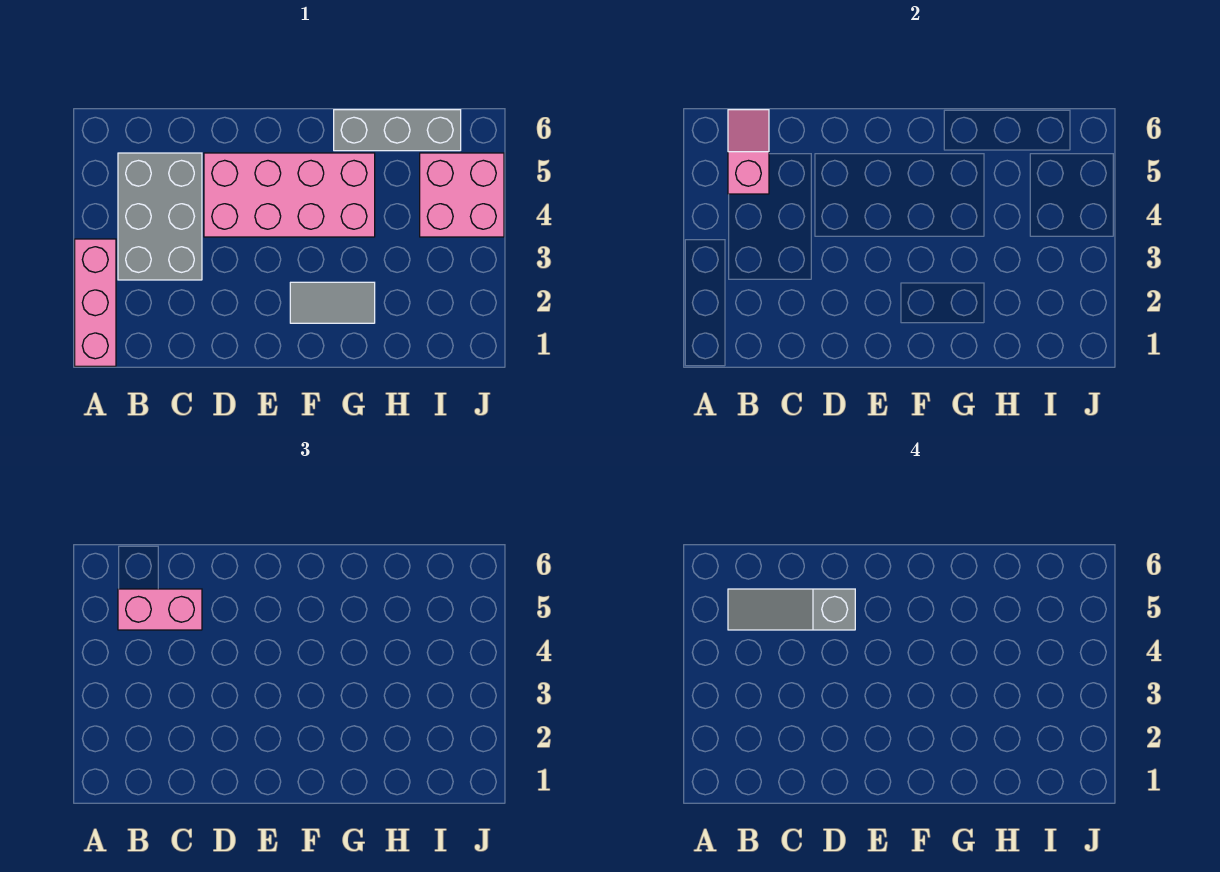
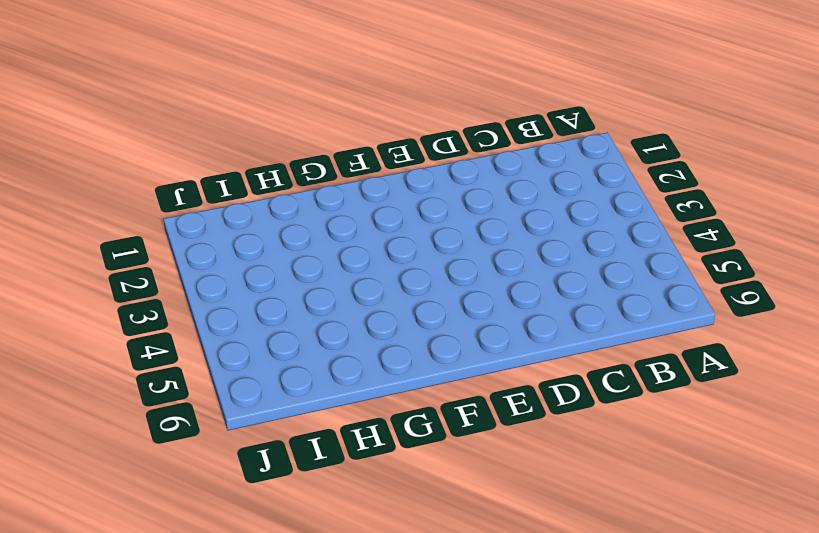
none -> pink 1x3 brick [75,239,116,366]
none -> grey 2x3 brick [118,153,202,280]

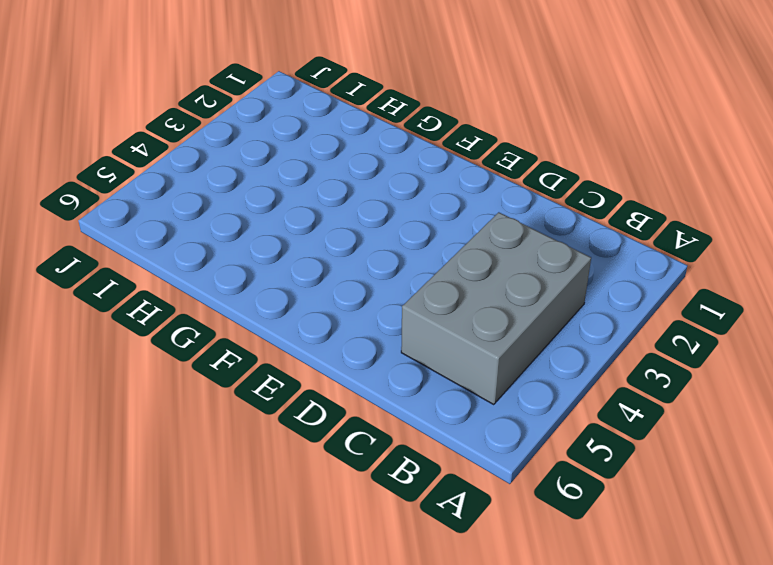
none -> pink 1x3 brick [75,239,116,366]
none -> pink 2x4 brick [204,153,375,237]

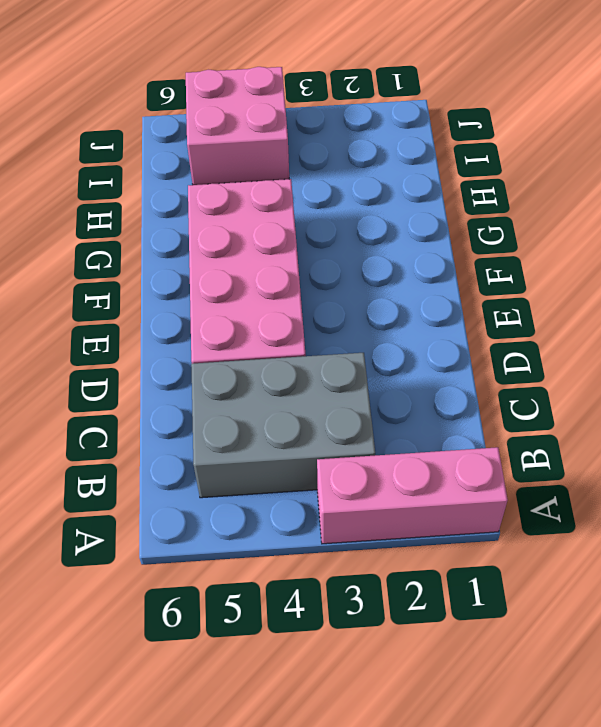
none -> grey 1x2 tile [290,282,375,323]
none -> grey 1x3 brick [334,110,461,151]

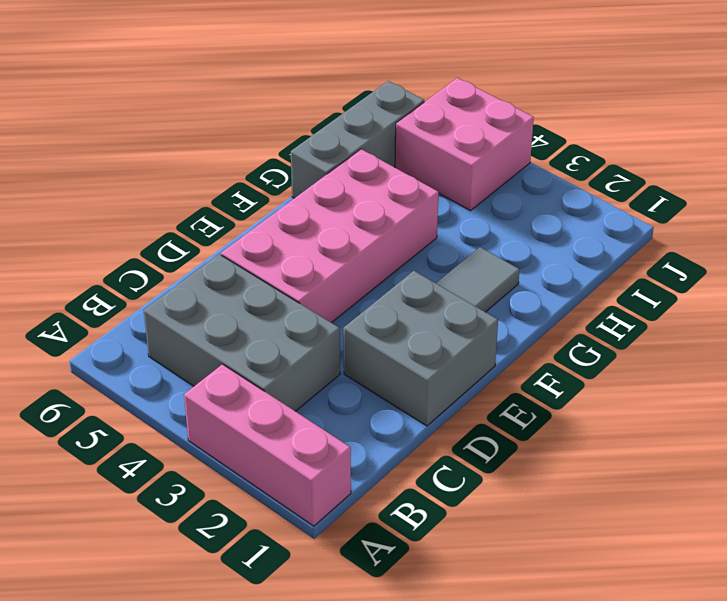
grey 2x2 brick [343,271,498,426] -> none
none -> pink 1x2 slope [728,110,769,194]
none -> pink 1x2 brick [118,589,202,630]

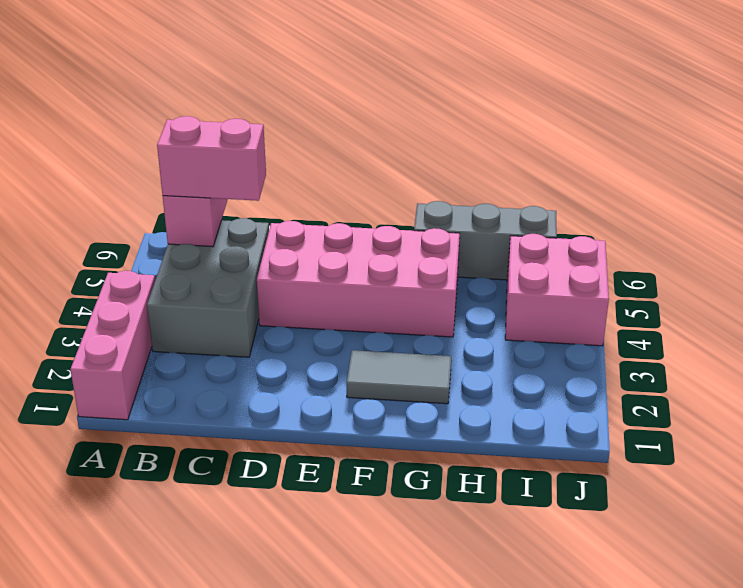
none -> grey 1x3 slope [728,589,855,630]

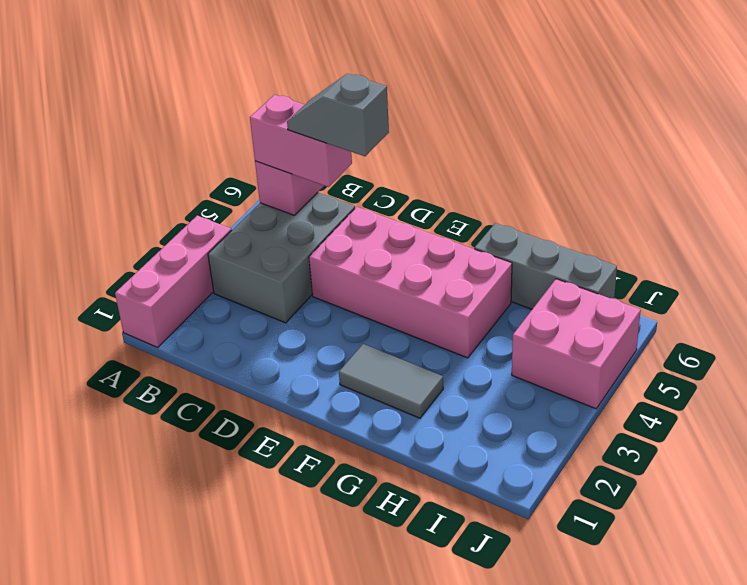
grey 1x2 slope [287,74,389,156] -> grey 1x3 slope [728,589,855,630]

